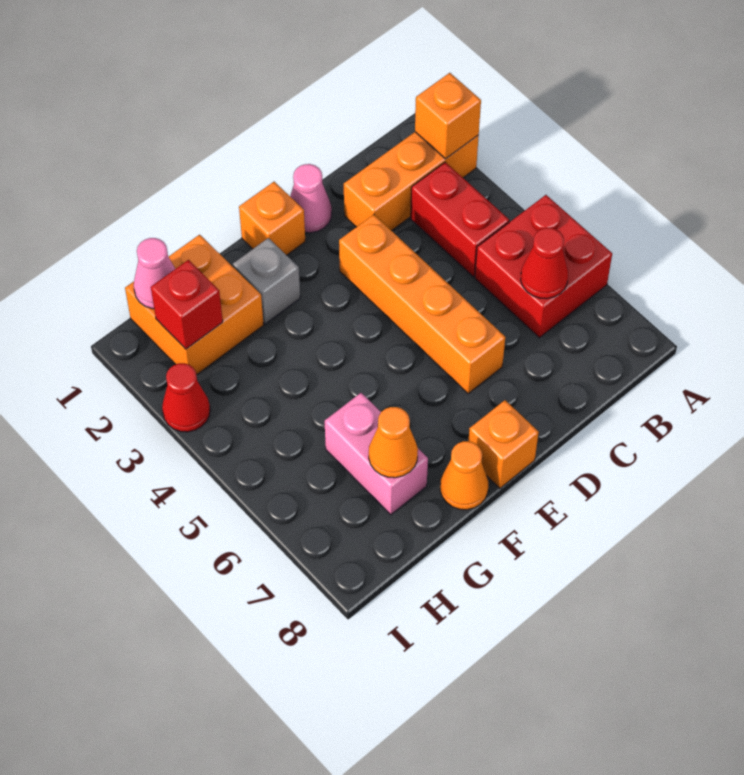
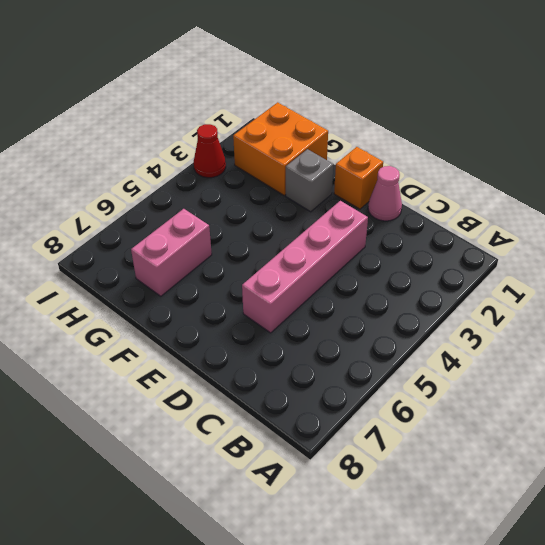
pink 1x4 brick [242,201,368,333] -> orange 1x4 brick [339,215,505,394]
none -> orange 1x3 brick [344,132,479,231]
none -> red 2x2 brick [475,195,612,338]
none -> red 1x2 brick [411,162,509,277]

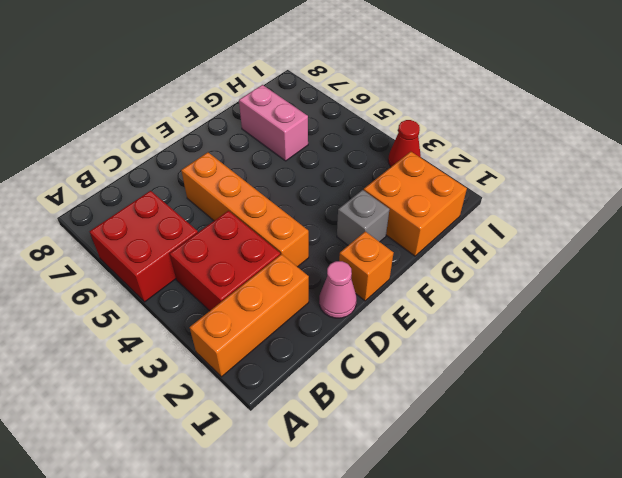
red 2x2 brick [170,211,280,311] -> red 1x2 brick [411,162,509,277]
none -> orange 1x1 brick [468,400,539,488]
none -> orange 1x1 cone [440,441,488,510]
none -> orange 1x1 brick [415,73,481,159]

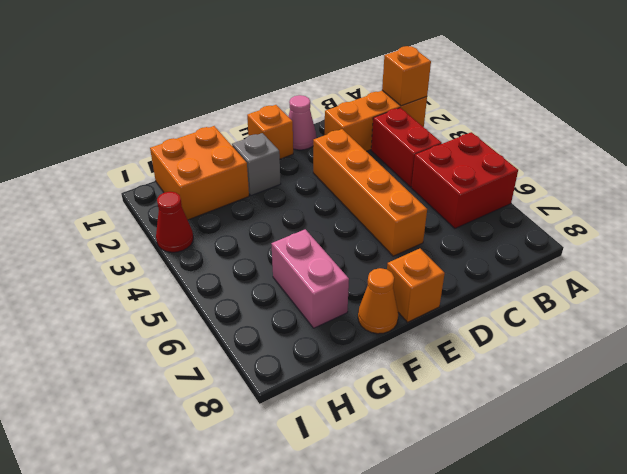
none -> red 1x1 cone [521,228,568,299]
none -> orange 1x1 cone [369,407,418,478]
none -> pink 1x1 cone [134,238,175,309]

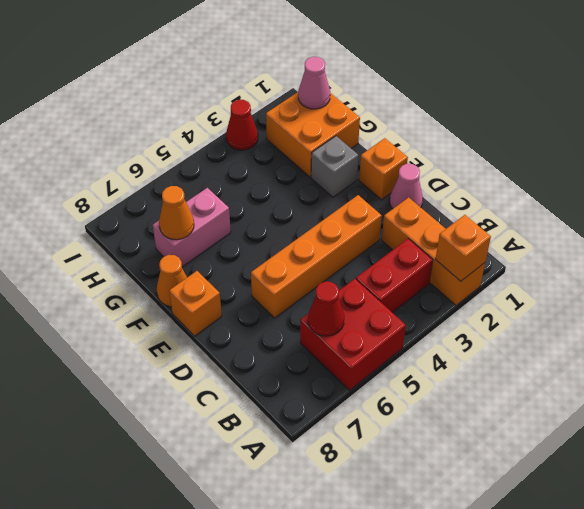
none -> red 1x1 brick [151,260,223,349]

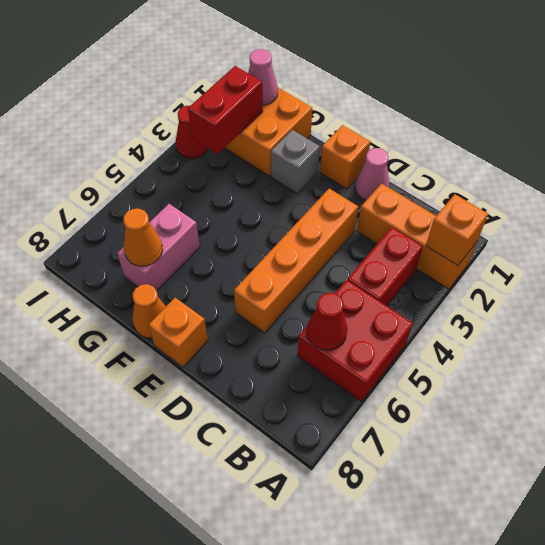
red 1x2 brick [188,66,263,154] -> red 1x1 brick [151,260,223,349]

